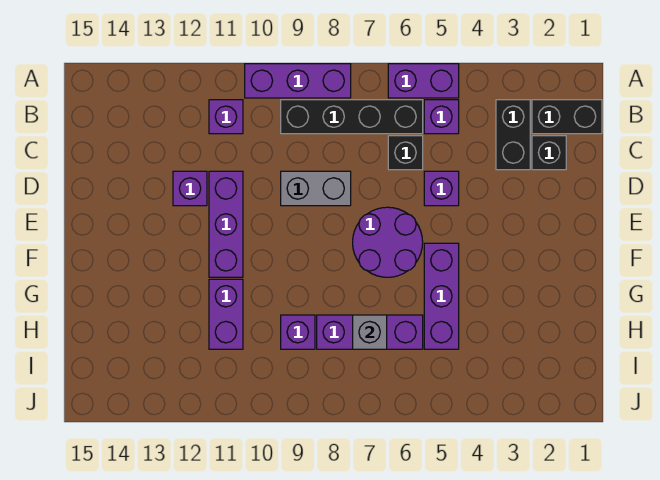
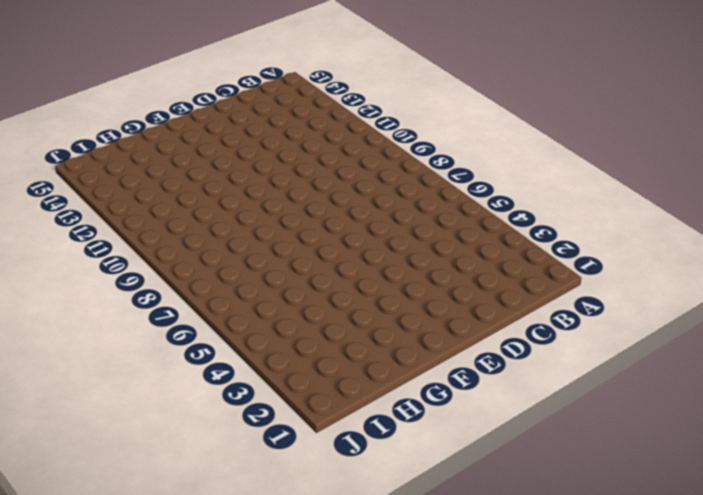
none -> purple 1x2 brick [388,64,459,98]
none -> purple 1x3 brick [245,64,351,98]
none -> black 1x2 brick [532,100,602,134]

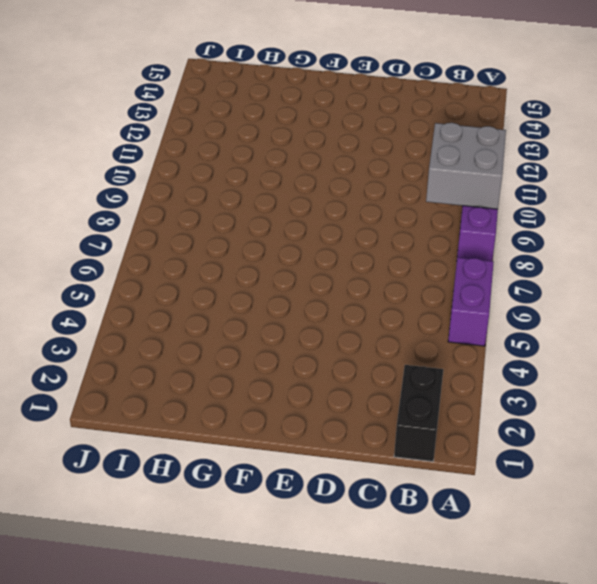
grey 2x2 brick [426,123,506,209] -> none
none -> black 1x2 brick [496,100,530,170]
none -> purple 1x1 brick [424,100,459,134]
none -> black 1x4 brick [281,100,423,134]

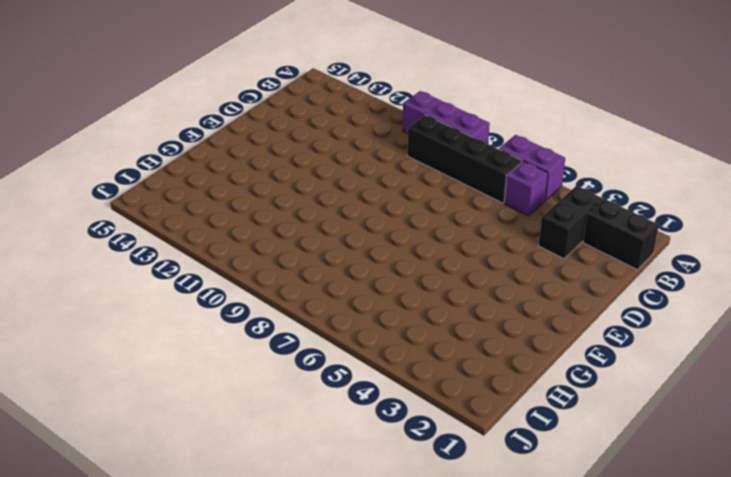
none -> purple 1x1 brick [209,100,243,134]
none -> black 1x1 brick [532,136,566,170]
none -> black 1x1 brick [388,136,423,170]

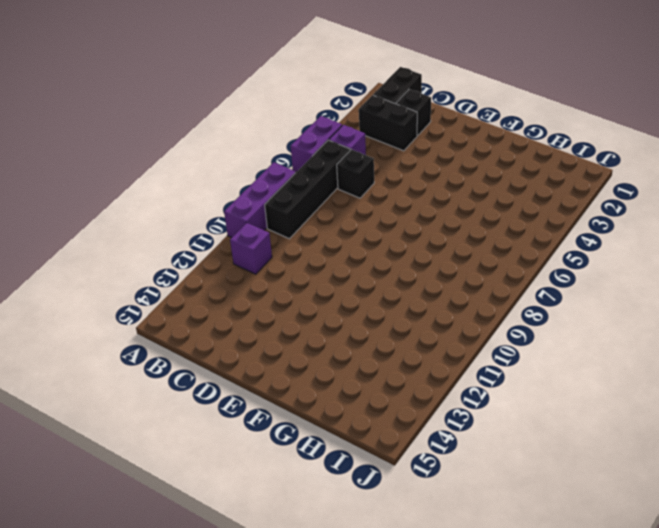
none -> purple 1x1 brick [424,171,459,206]
none -> grey 1x2 brick [281,171,351,206]
none -> purple 1x3 brick [209,171,243,277]

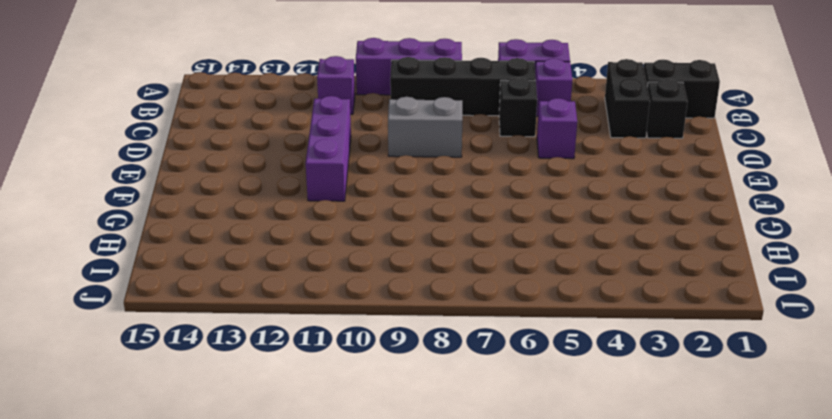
none -> purple 1x1 brick [173,171,207,206]
none -> purple 2x2 round brick [353,207,423,277]
none -> purple 1x3 brick [424,243,459,349]

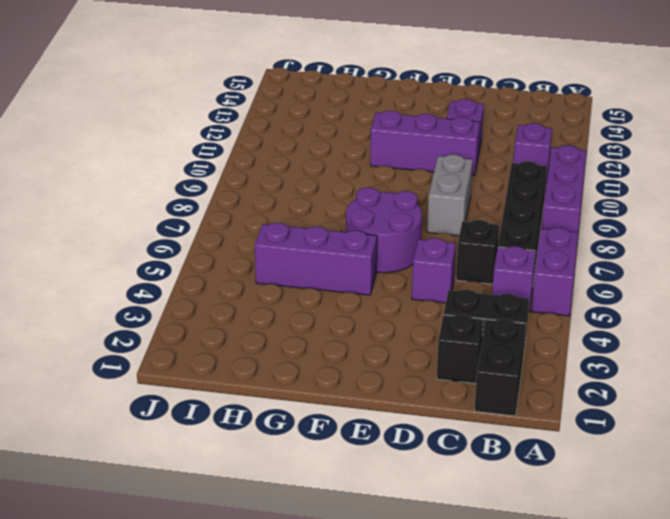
none -> purple 1x2 brick [209,279,243,349]
none -> purple 1x3 brick [317,315,423,349]
none -> purple 1x1 brick [281,315,315,349]

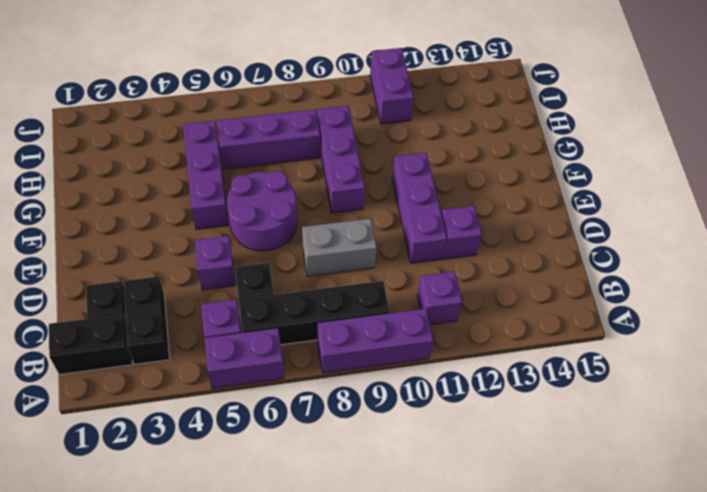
purple 1x3 brick [317,106,365,213] -> purple 1x1 brick [281,315,315,349]
purple 1x2 brick [370,48,414,124] -> purple 1x2 brick moved to [209,279,243,349]
none -> grey 1x1 brick [353,315,387,349]

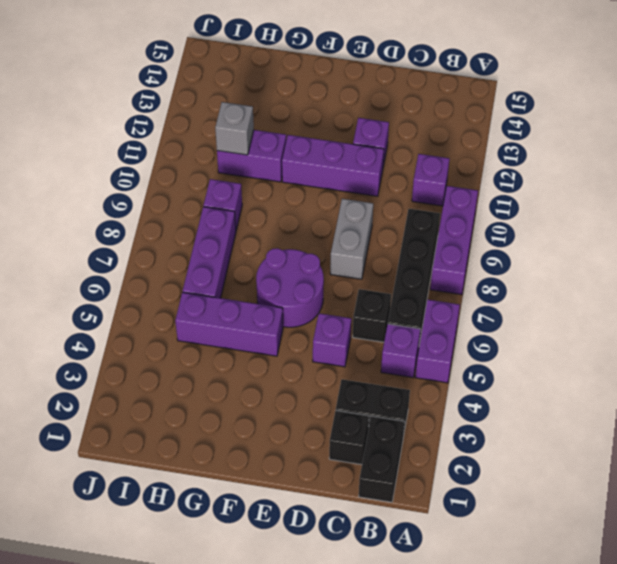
grey 1x1 brick [215,102,254,155] -> grey 1x1 brick moved to [353,315,387,349]

